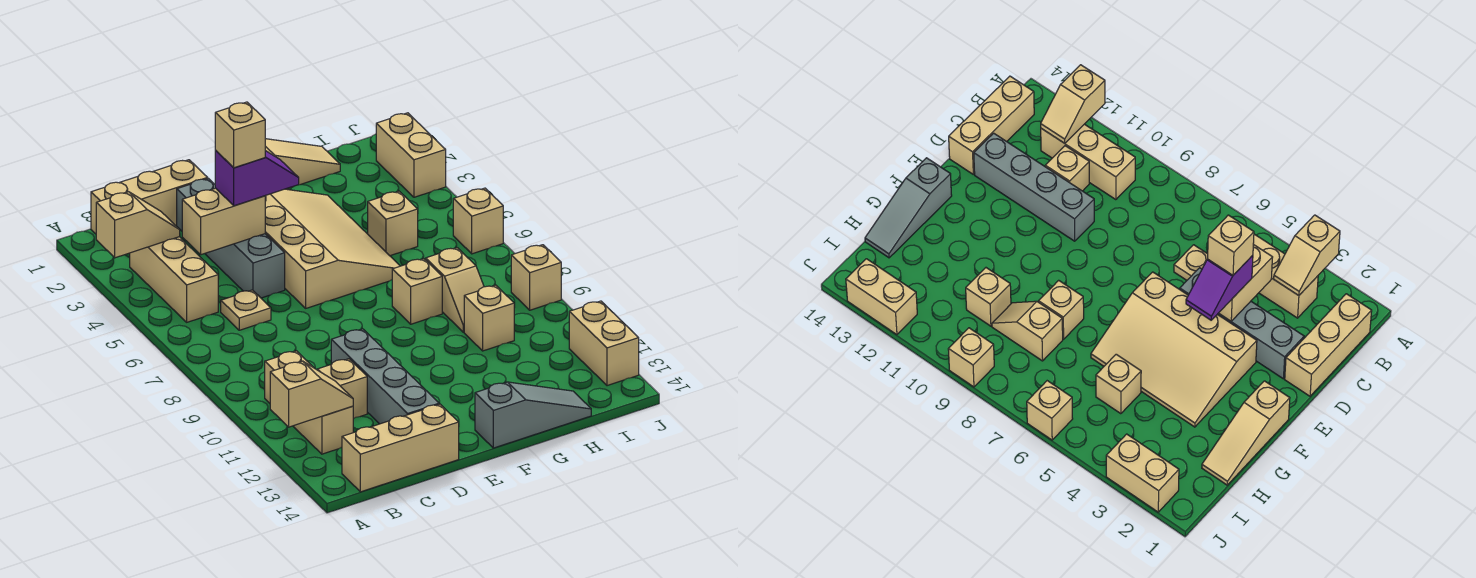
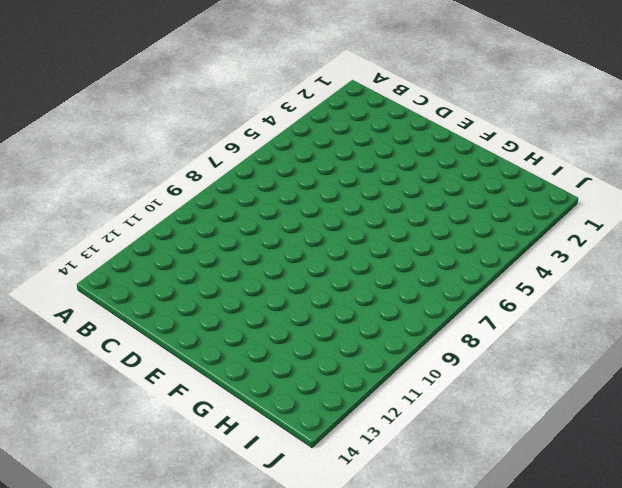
none -> tan 1x3 brick [91,160,208,234]
none -> tan 1x3 brick [130,237,218,322]
none -> tan 1x3 brick [265,351,353,454]

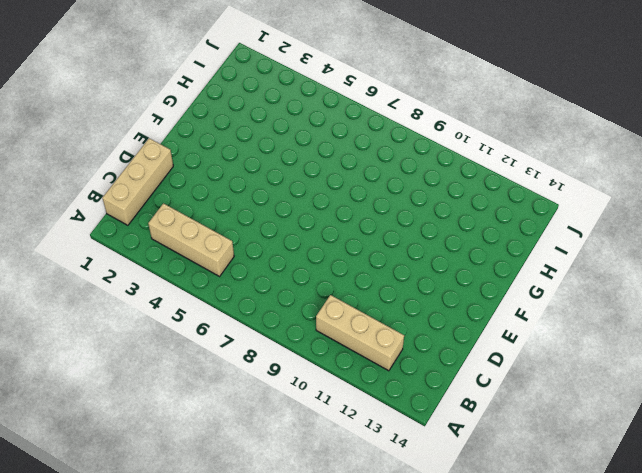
none -> tan 1x3 brick [342,404,459,492]
none -> tan 1x1 plate [221,290,271,330]
none -> tan 1x1 brick [317,359,367,419]

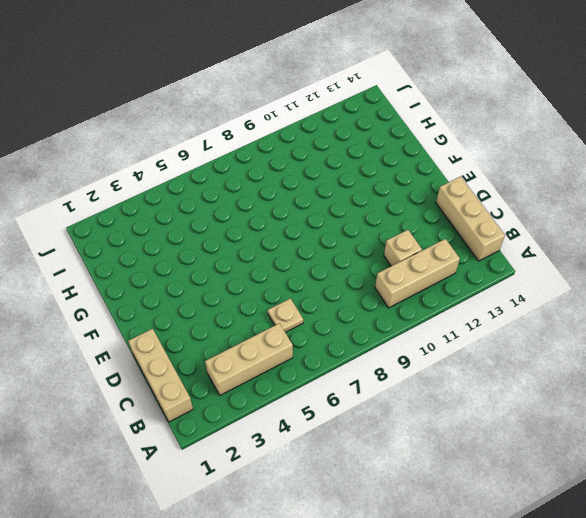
none -> grey 1x4 brick [177,178,285,298]
none -> grey 1x4 brick [331,329,439,424]
none -> tan 3x4 slope [265,189,400,308]

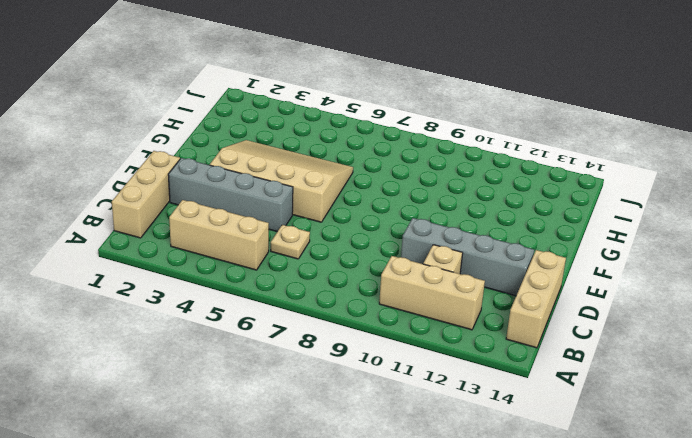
none -> tan 1x3 slope [265,139,340,189]
none -> grey 1x3 slope [475,382,591,448]
none -> tan 1x1 brick [392,259,442,324]

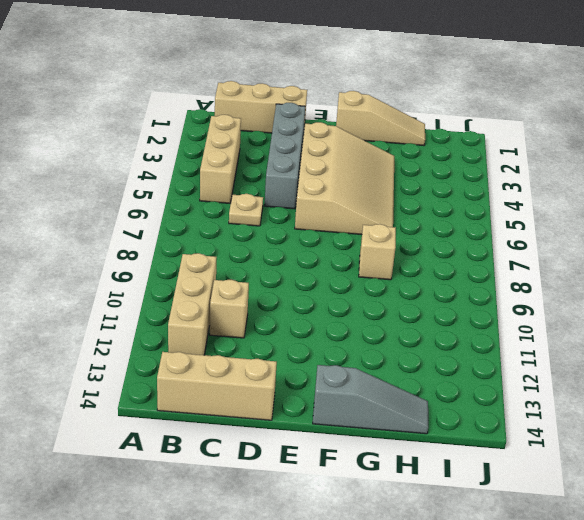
none -> grey 1x4 brick [331,329,439,424]
none -> tan 1x1 brick [368,191,418,256]
none -> tan 1x2 slope [426,248,484,332]

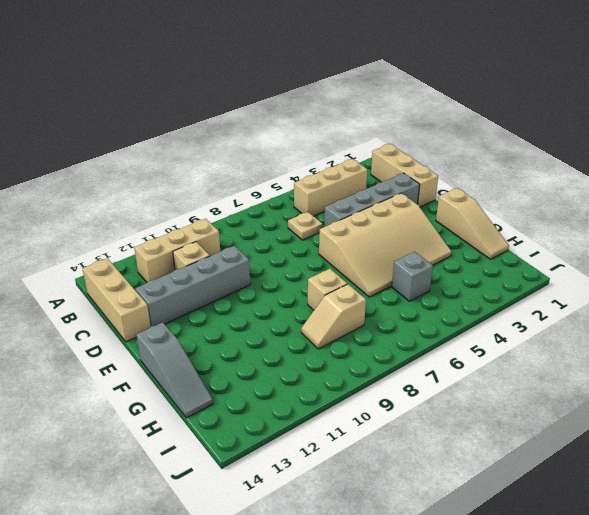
grey 1x1 brick [392,252,433,301] -> tan 1x1 brick [368,191,418,256]
none -> tan 1x1 brick [464,285,514,351]
none -> tan 1x2 brick [376,113,446,197]
none -> tan 1x1 brick [453,188,503,254]

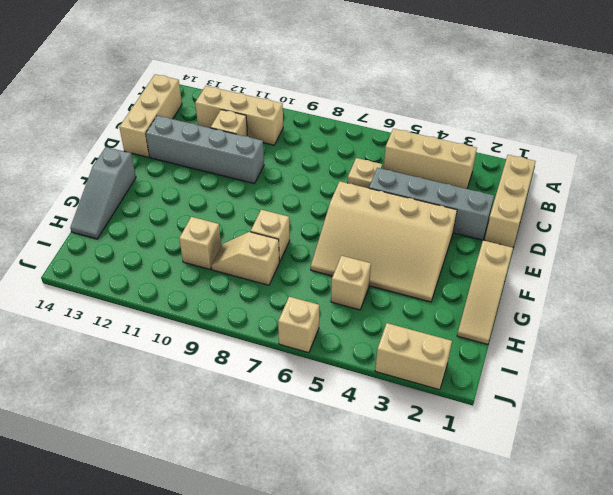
none -> tan 1x1 brick [511,245,561,310]
none -> tan 1x2 brick [569,301,639,386]
none -> tan 1x2 slope [96,192,180,258]

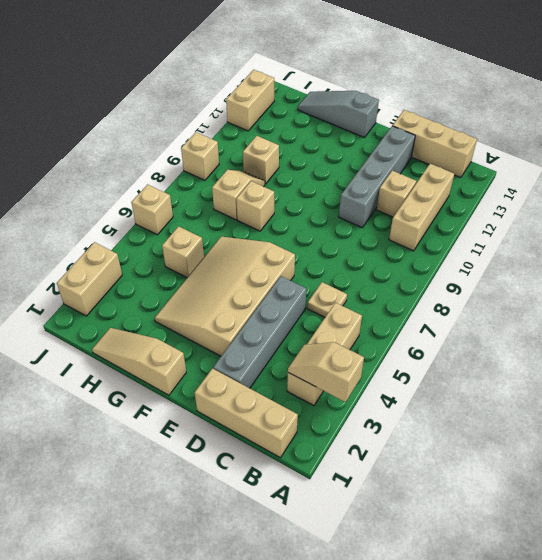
none -> tan 1x2 slope [270,361,353,427]
none -> tan 1x2 brick [182,188,265,255]
none -> purple 1x2 slope [215,151,299,206]

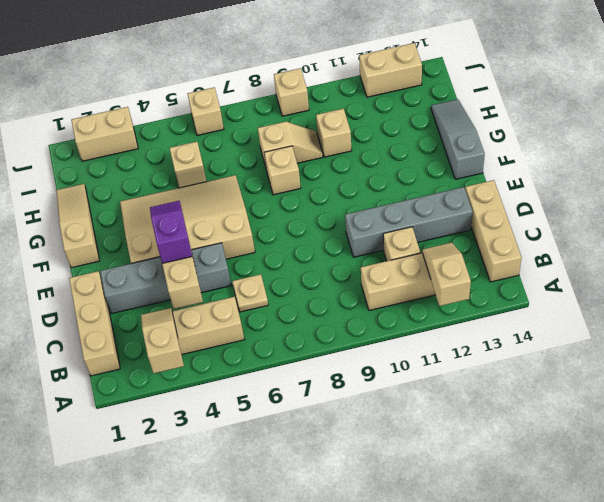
none -> tan 1x1 brick [215,102,265,168]

